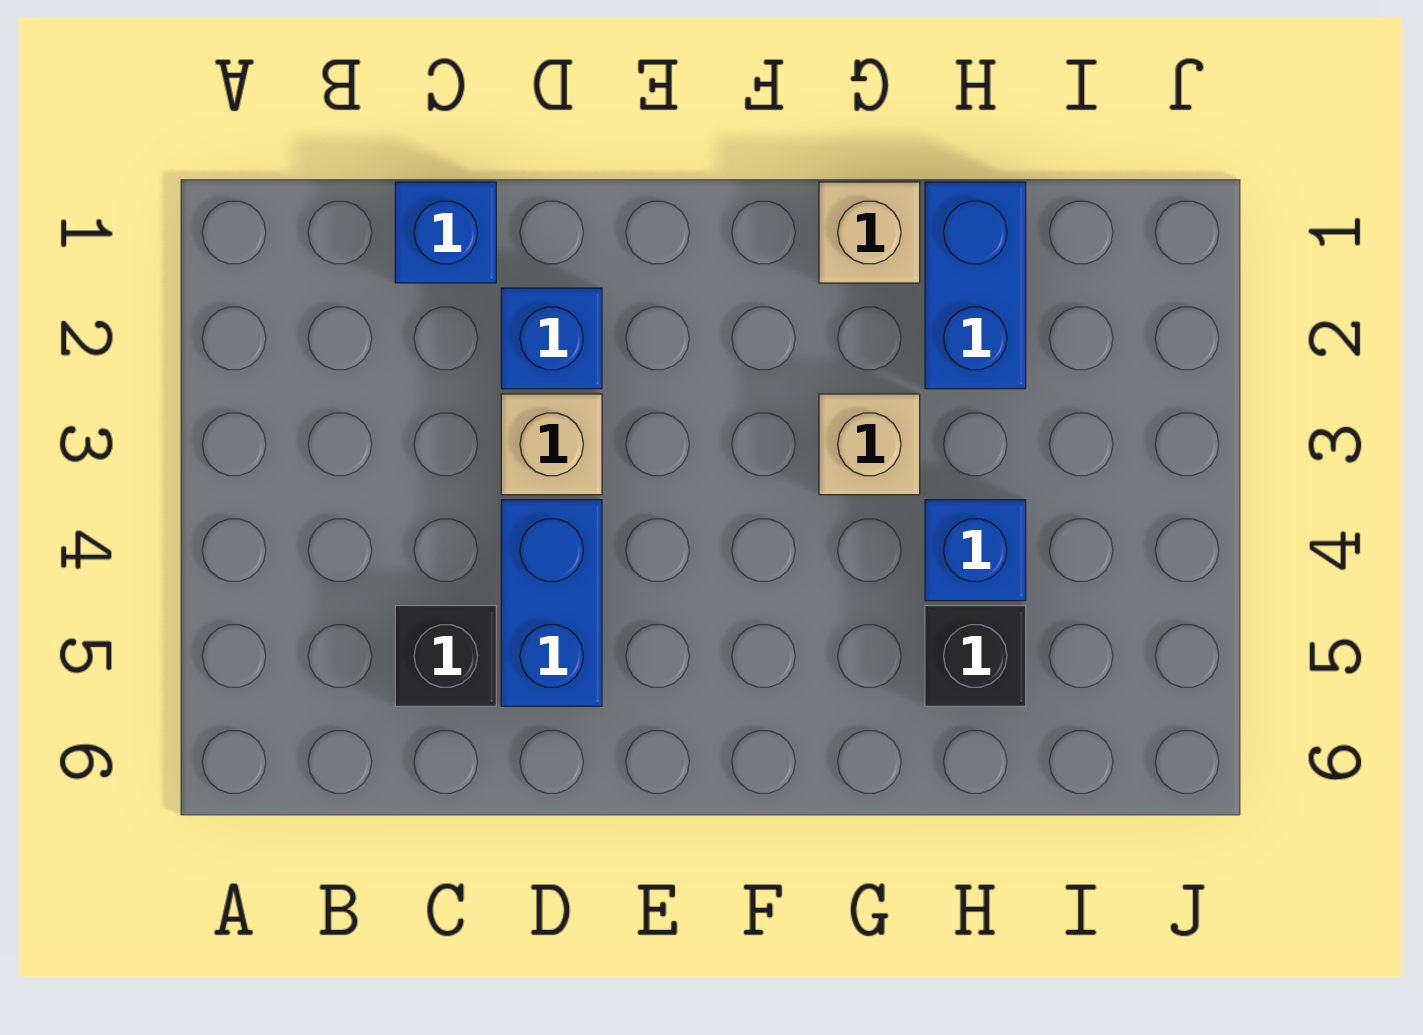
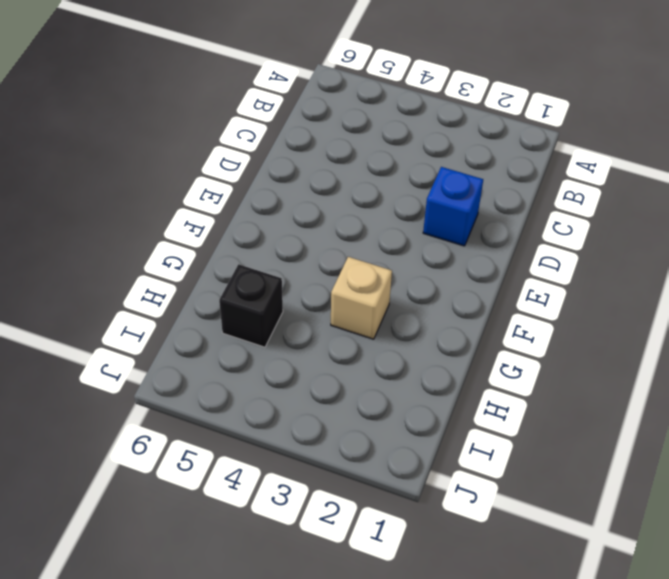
none -> blue 1x1 brick [395,182,496,283]
none -> black 1x1 brick [395,606,496,706]

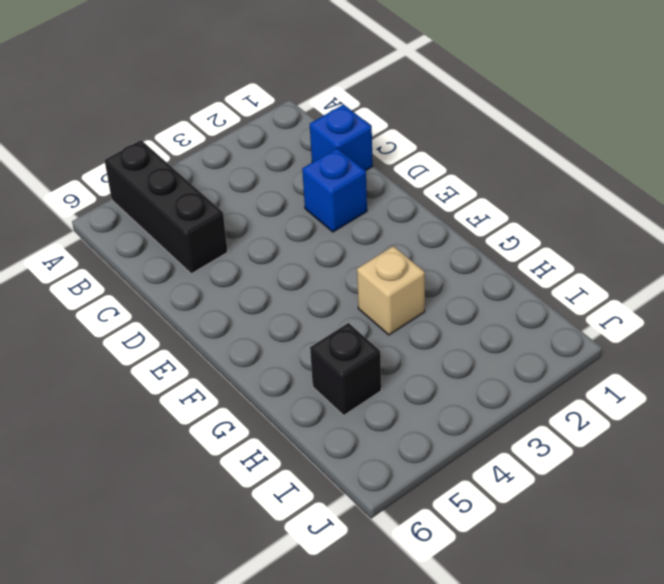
black 1x3 brick [105,140,228,274] -> black 1x1 brick [395,606,496,706]
none -> tan 1x1 brick [501,394,602,495]
none -> blue 1x2 brick [501,500,602,706]

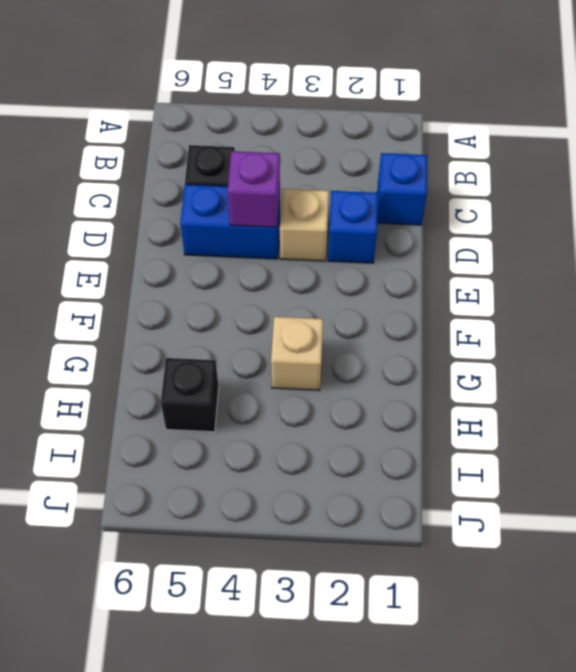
purple 1x1 brick [228,151,280,227] -> none
none -> tan 1x1 brick [819,182,920,283]
none -> blue 1x2 brick [925,182,1026,389]

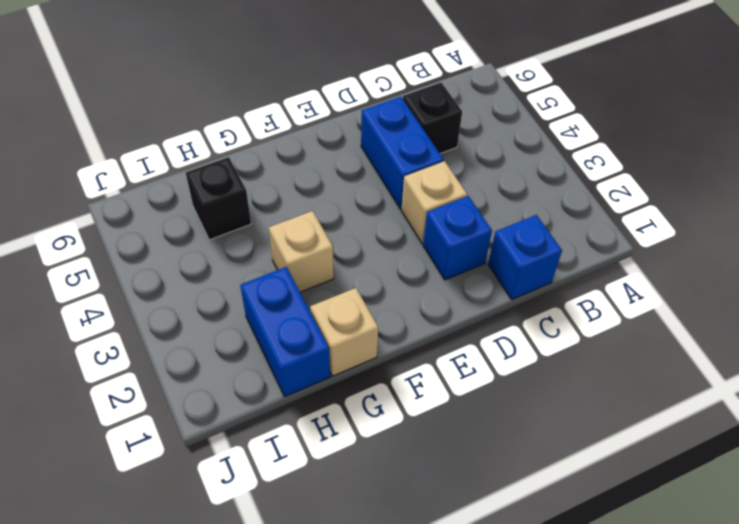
none -> blue 1x1 brick [925,500,1026,601]

